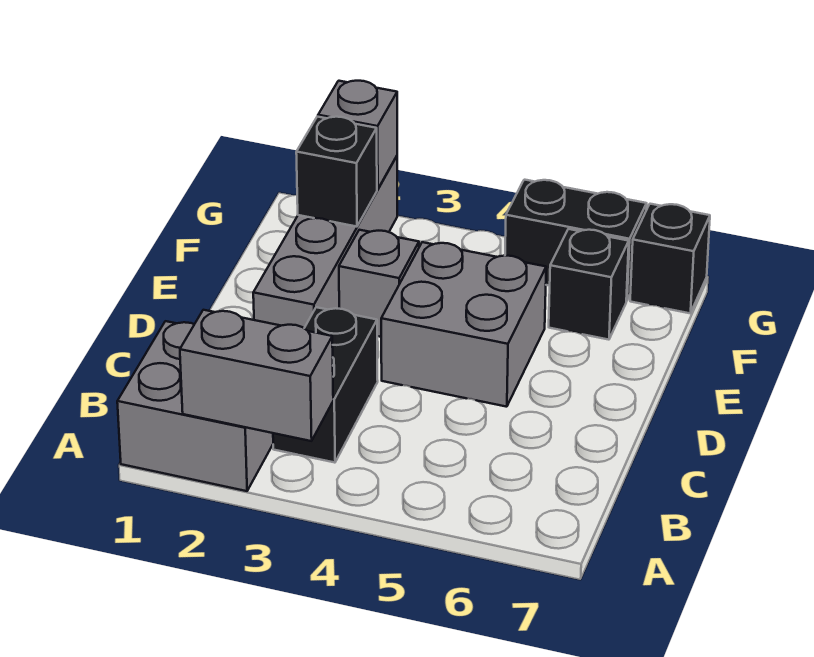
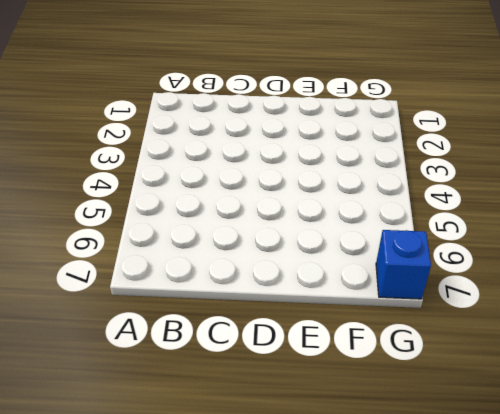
blue 1x1 brick [376,230,431,299] -> black 1x1 brick [630,204,710,313]
none -> grey 2x2 brick [117,321,273,491]
none -> black 1x2 brick [273,307,378,463]

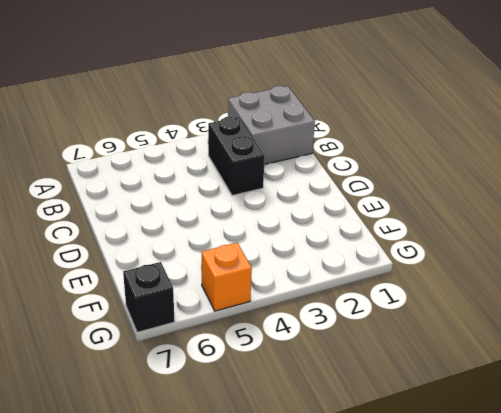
orange 1x1 brick [201,243,252,311] -> black 1x2 brick [505,180,647,301]
none -> grey 1x4 brick [253,156,397,328]
none -> grey 2x2 brick [381,242,546,407]

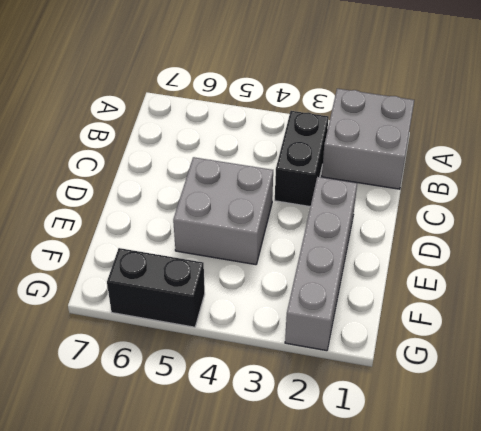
none -> grey 1x1 brick [339,230,419,337]
none -> black 1x1 brick [549,229,629,340]

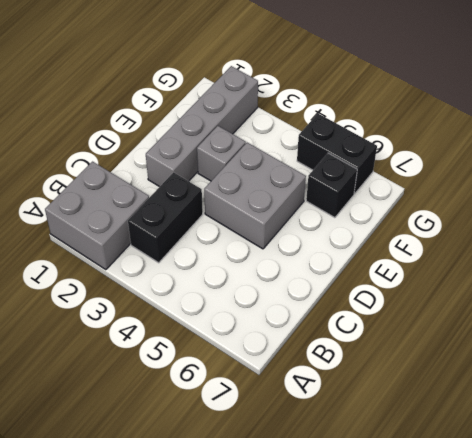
none -> black 1x1 brick [630,204,710,313]
none -> grey 1x2 brick [180,310,333,441]

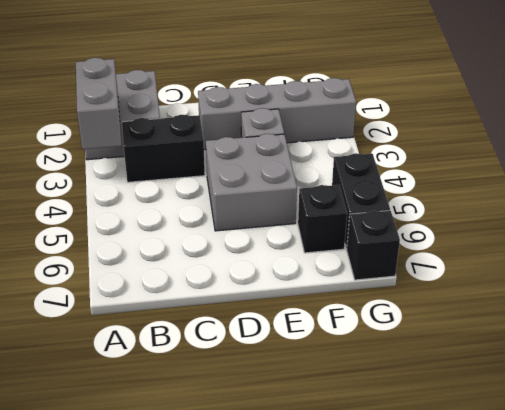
none -> black 1x1 brick [296,117,377,227]
none -> grey 1x1 brick [318,81,397,189]

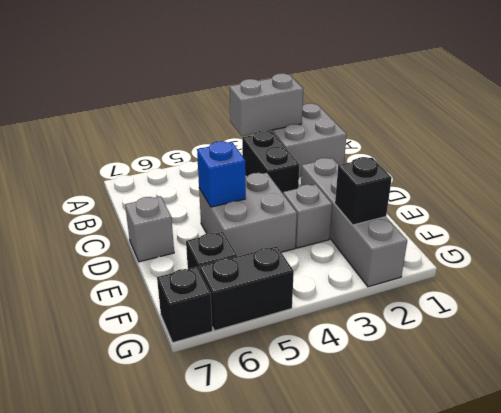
blue 1x1 brick [197,141,246,207] -> none
grey 1x1 brick [125,196,174,262] -> grey 1x1 brick moved to [318,81,397,189]

